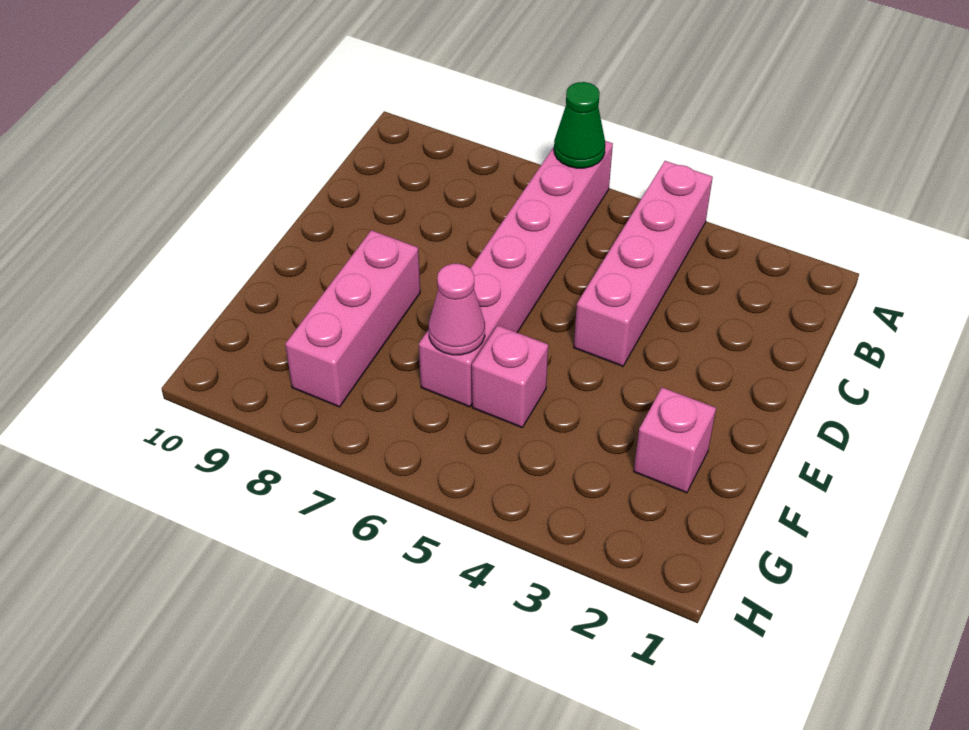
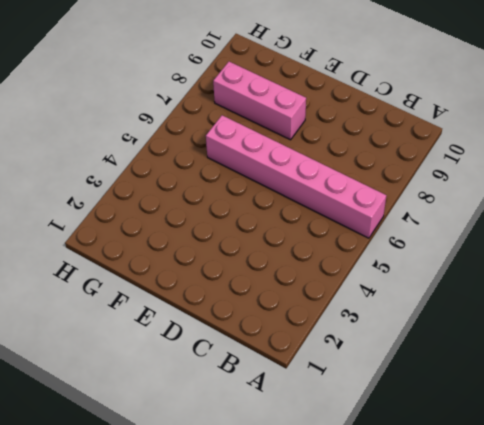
none -> pink 1x4 brick [574,161,713,366]
none -> pink 1x1 brick [634,387,716,493]

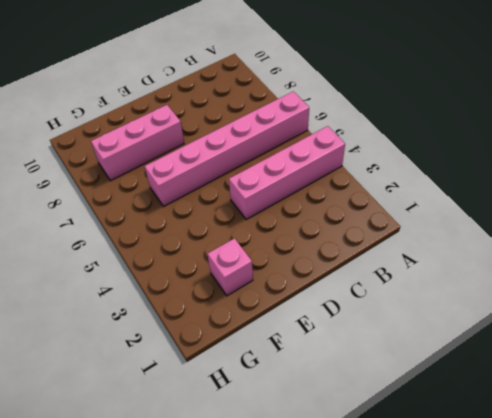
none -> pink 1x1 brick [472,325,548,427]
none -> green 1x1 cone [554,82,605,168]

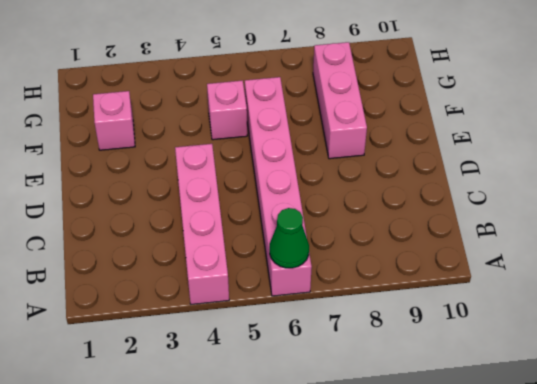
none -> pink 1x1 cone [429,264,485,355]

